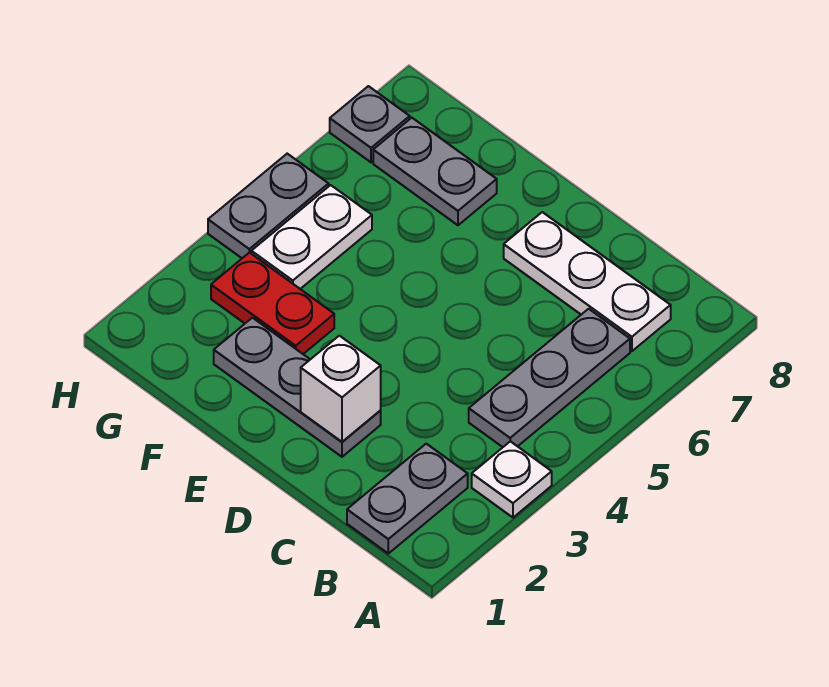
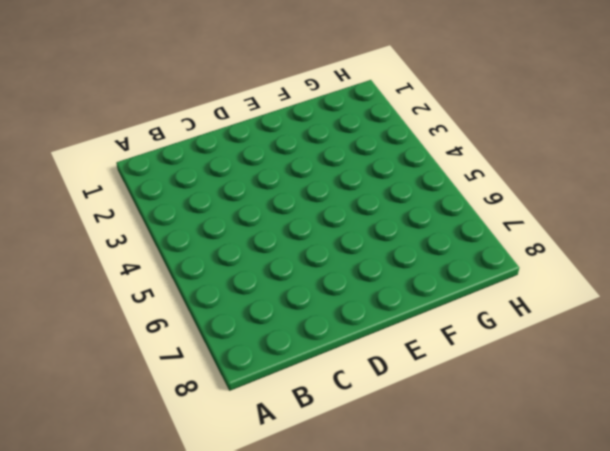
none -> white 1x1 plate [472,441,552,518]
none -> grey 1x2 plate [347,444,468,553]

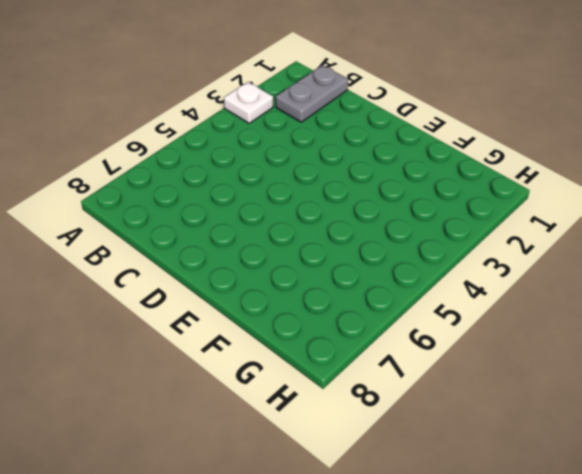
none -> grey 1x3 plate [469,309,630,447]
none -> white 1x3 plate [504,212,671,351]

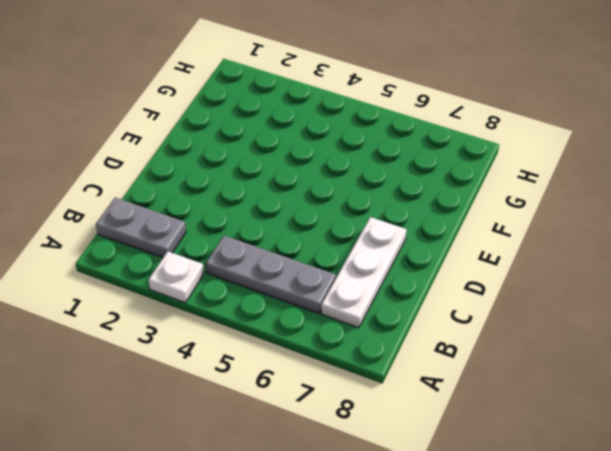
none -> grey 1x3 plate [214,318,381,457]
none -> red 1x2 plate [211,252,334,354]

